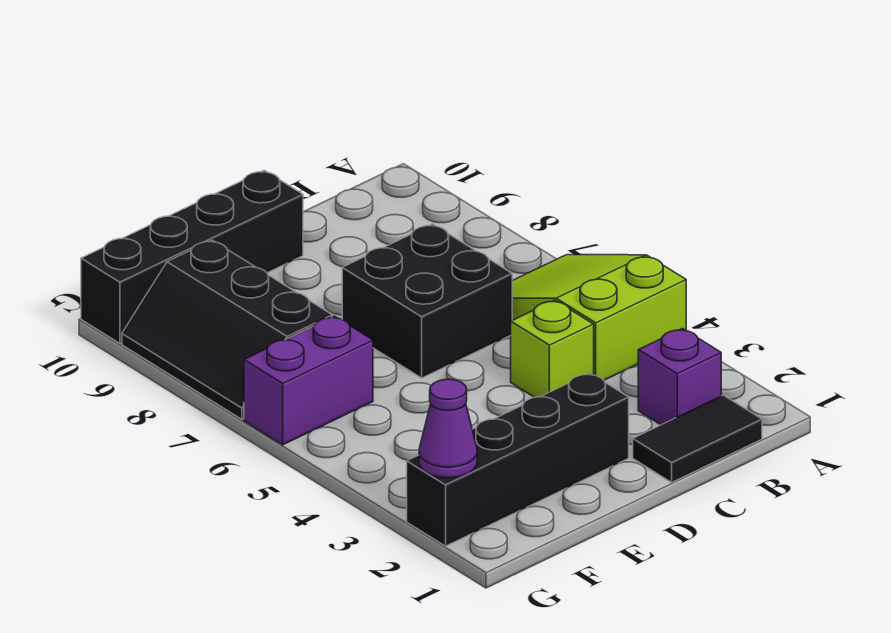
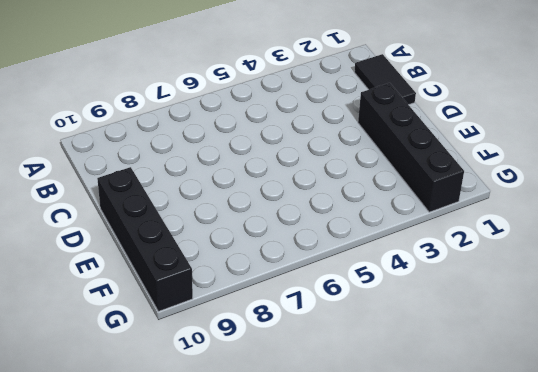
none -> lime 2x3 slope [512,255,686,380]
none -> purple 1x1 brick [638,329,721,425]

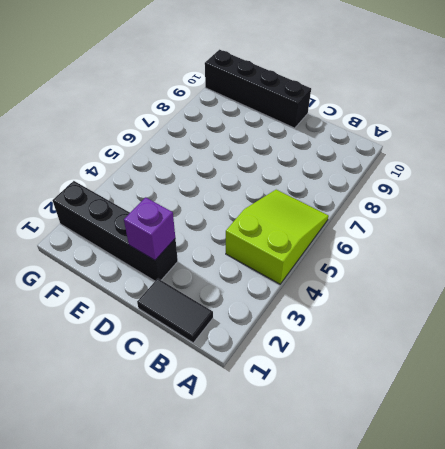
purple 1x1 brick [124,197,175,260] -> purple 1x1 brick moved to [638,329,721,425]
none -> lime 1x1 brick [511,300,594,397]
none -> black 2x2 brick [342,224,512,378]

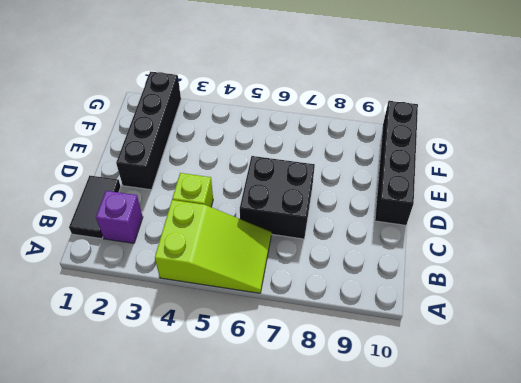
none -> purple 1x2 brick [244,316,373,445]
none -> black 2x3 slope [122,240,332,419]

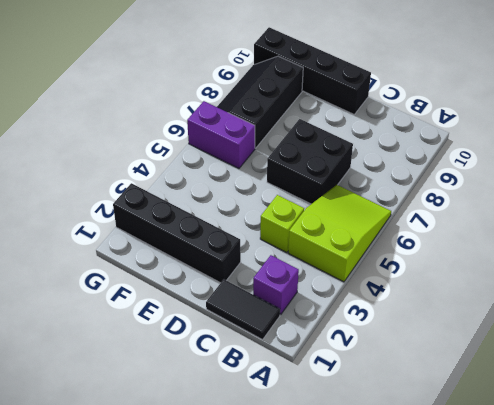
none -> purple 1x1 cone [419,379,477,478]

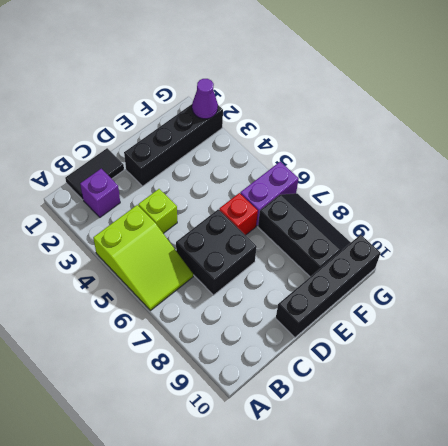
red 1x1 brick [219,193,258,235] -> none

